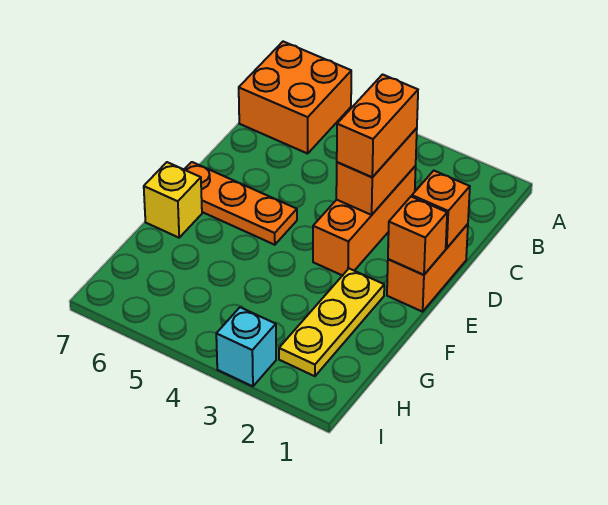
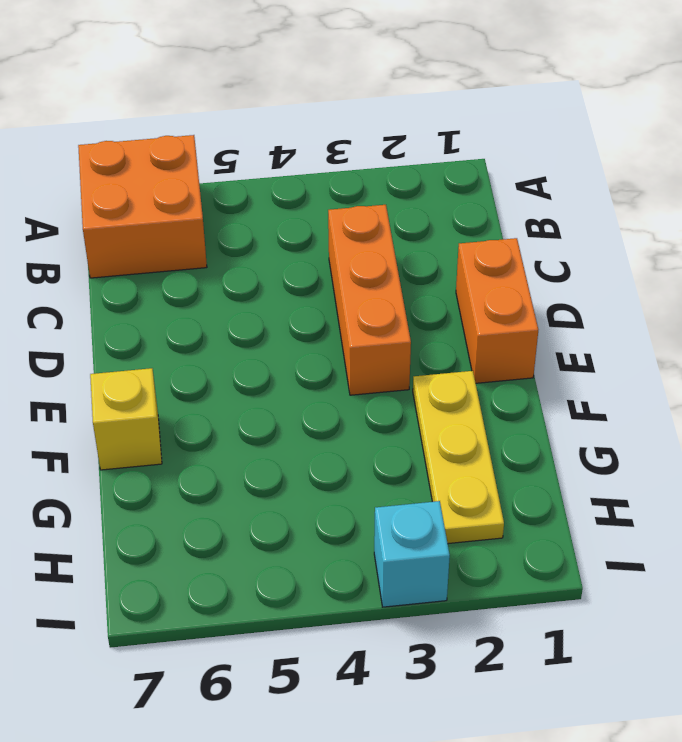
none -> orange 1x3 plate [184,162,297,245]
none -> orange 1x2 brick [336,128,417,215]

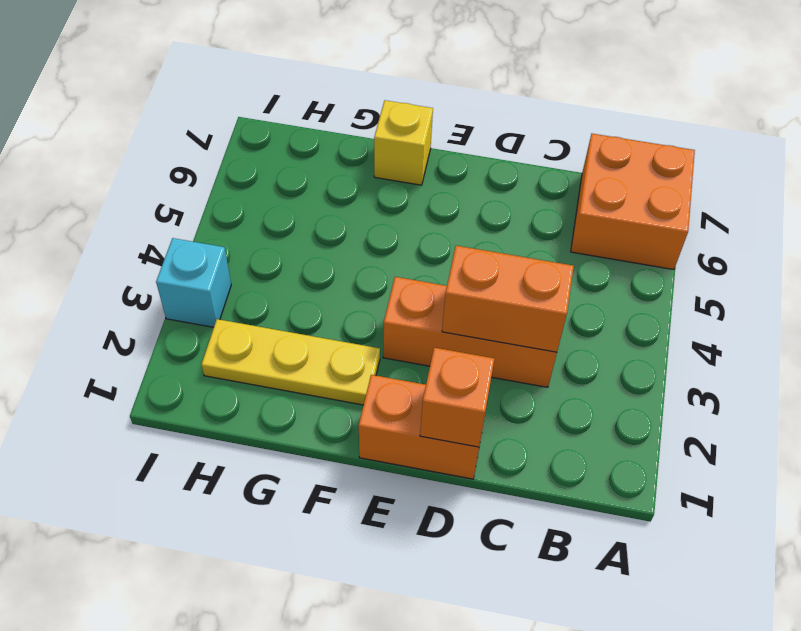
none -> orange 1x3 plate [184,162,297,245]
none -> orange 1x1 brick [388,197,447,275]

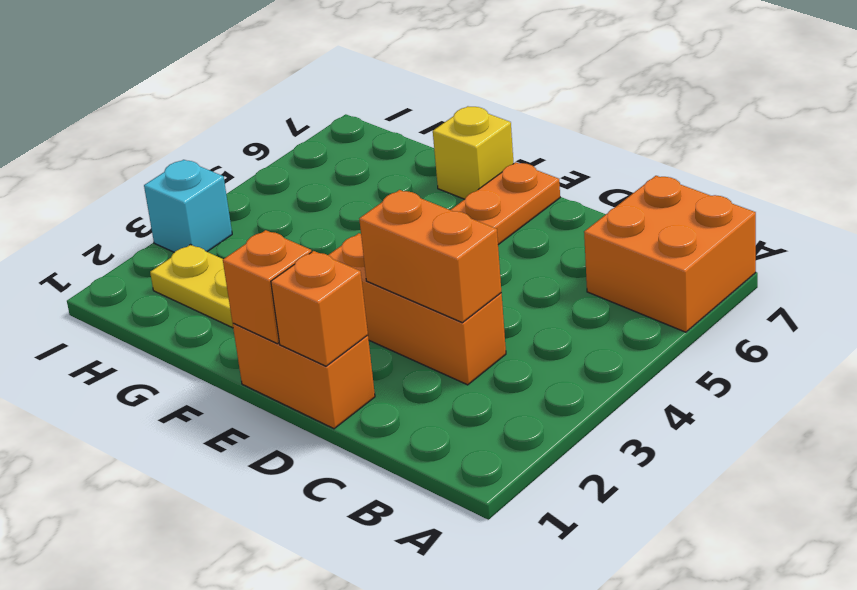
none -> orange 1x2 brick [337,75,418,177]

